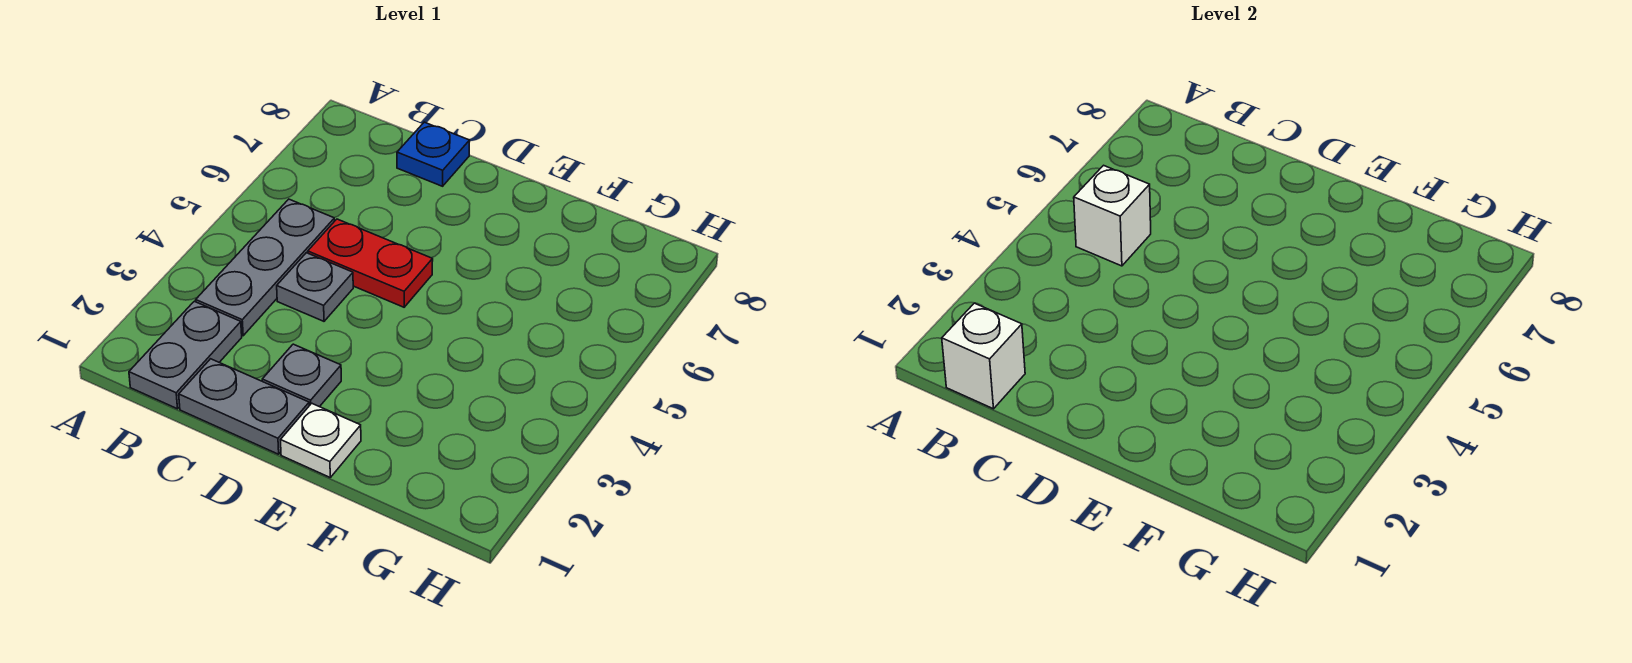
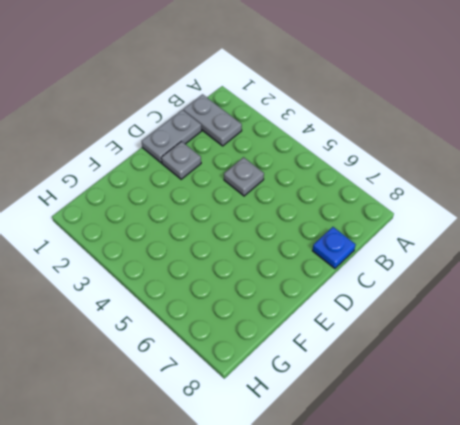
none -> grey 1x3 plate [196,199,335,336]
none -> red 1x2 plate [308,219,433,307]

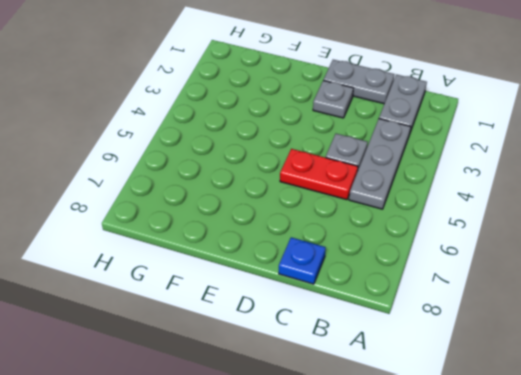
none -> white 1x1 plate [281,403,361,477]
none -> white 1x1 brick [942,303,1025,409]

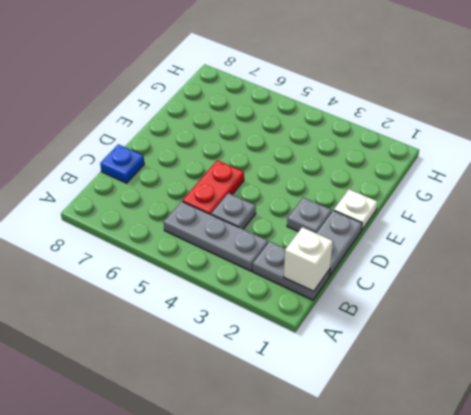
none -> white 1x1 brick [1074,165,1151,266]

